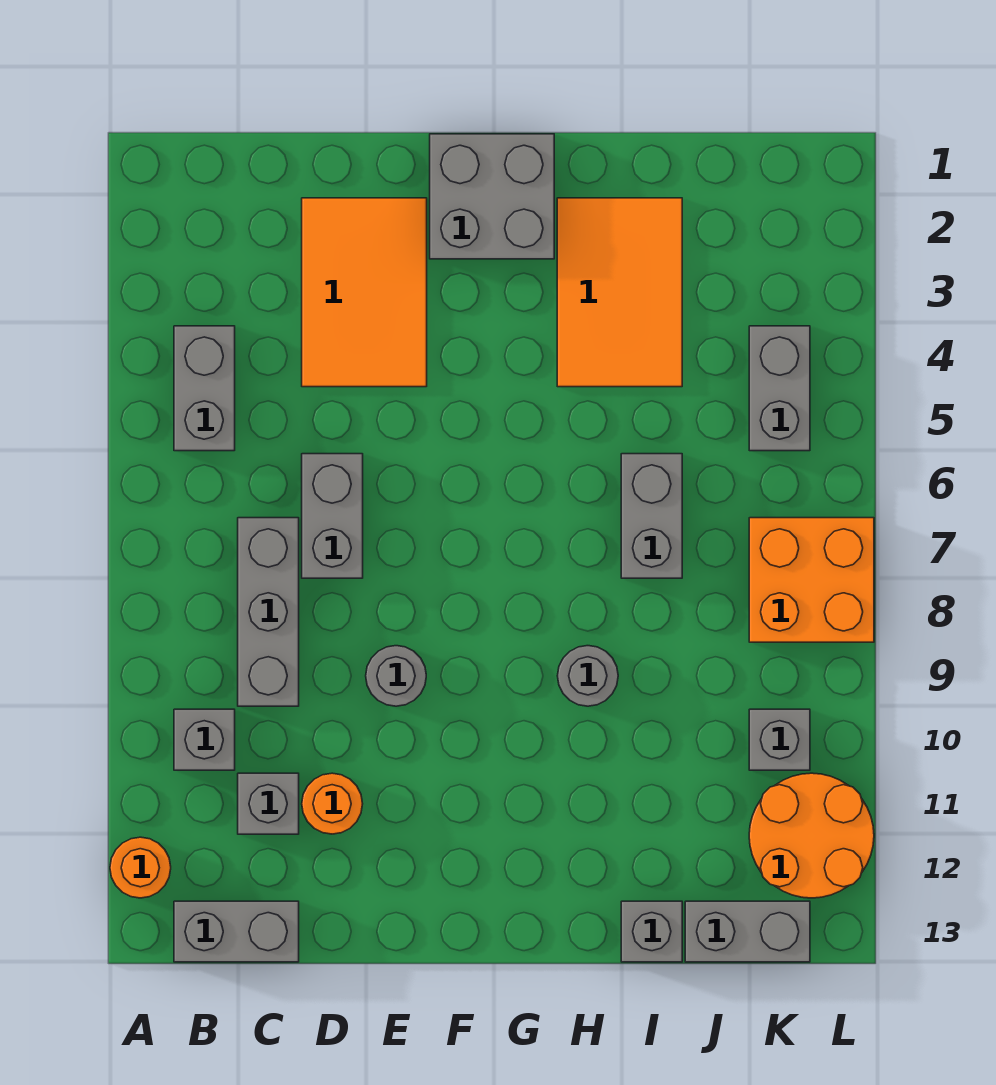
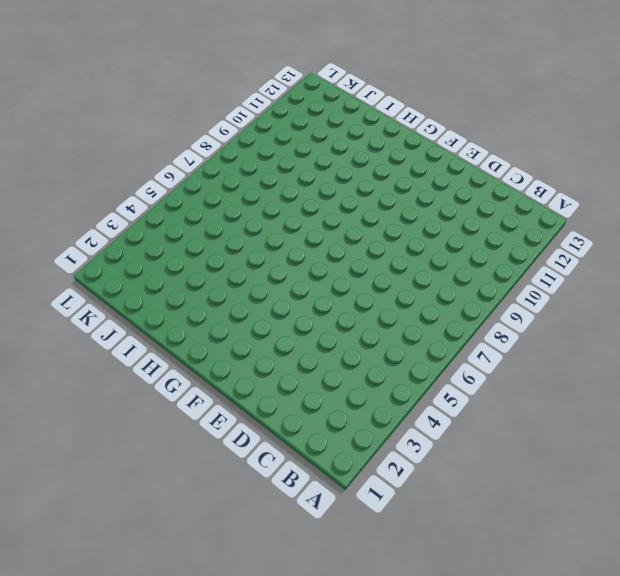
none -> orange 1x1 round brick [110,837,171,898]
none -> grey 1x2 brick [174,326,235,451]
none -> grey 1x1 brick [174,709,235,770]

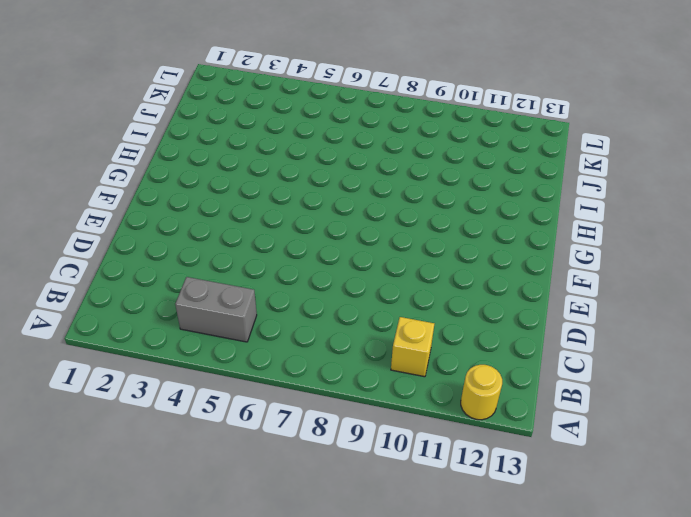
yellow 1x1 round brick [461,365,502,420] -> orange 1x1 round brick [110,837,171,898]
yellow 1x1 brick [391,317,434,377] -> grey 1x1 brick [174,709,235,770]
none -> grey 1x2 brick [174,901,299,962]
none -> grey 1x3 brick [238,518,299,706]
none -> grey 1x1 brick [238,773,299,834]

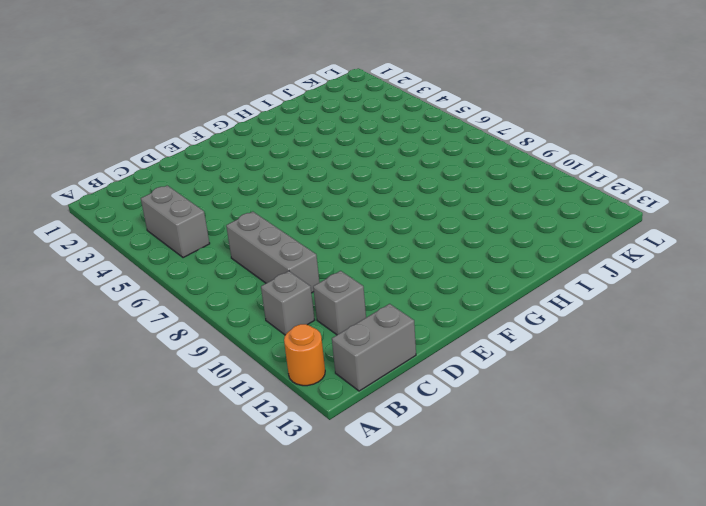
none -> orange 2x3 tile [302,198,427,387]
none -> grey 1x2 brick [302,454,363,578]
none -> orange 1x1 round brick [302,773,363,834]

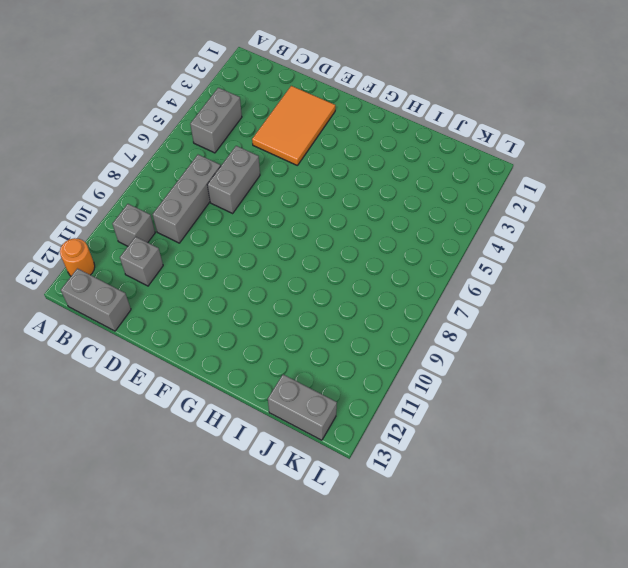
none -> orange 1x1 round brick [302,773,363,834]
none -> grey 1x1 round brick [366,646,426,706]
none -> grey 2x2 brick [430,134,554,259]

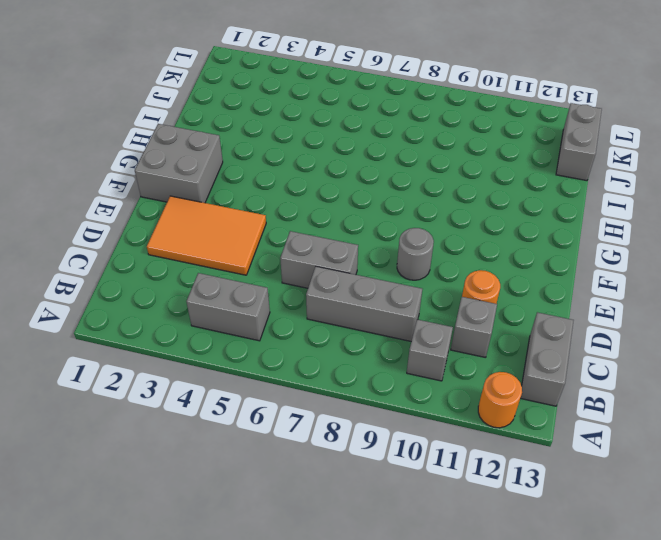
none -> orange 2x3 tile [557,198,682,387]
none -> grey 1x1 round brick [557,646,618,706]
none -> grey 1x2 brick [621,454,682,578]

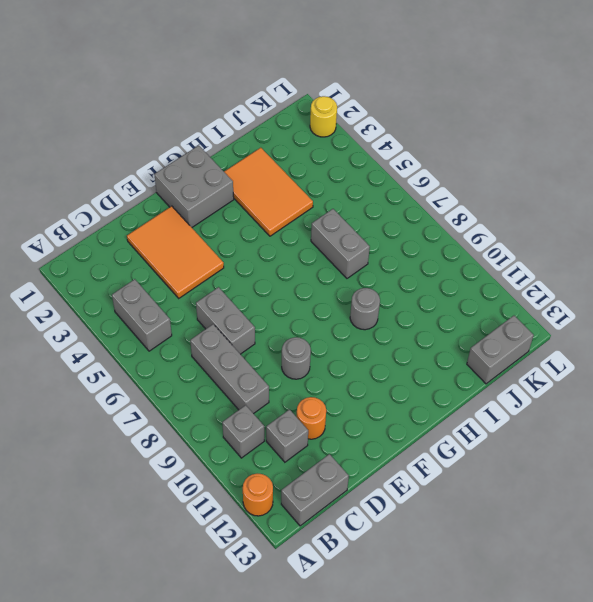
yellow 1x1 round brick [310,96,337,137] -> none
none -> grey 1x1 brick [621,901,682,962]
none -> grey 1x2 brick [749,326,810,451]
none -> orange 2x2 brick [749,518,874,642]

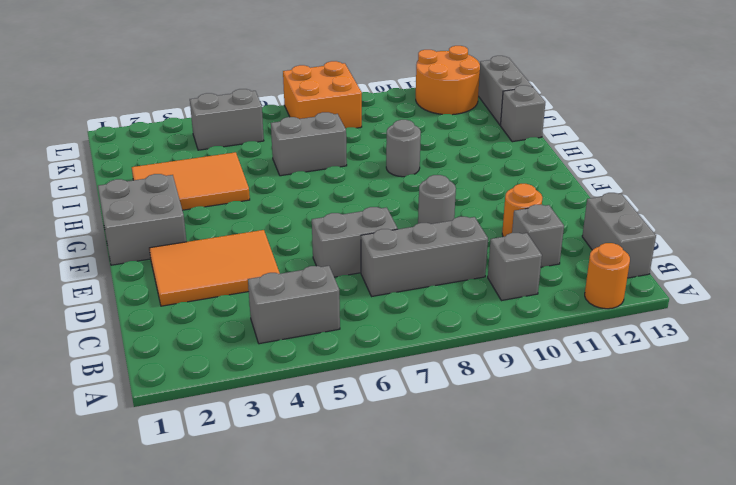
none -> grey 1x1 brick [749,709,810,770]

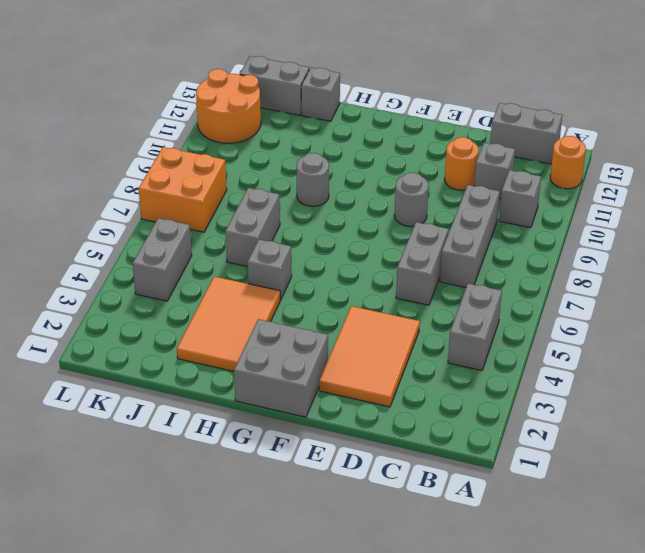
grey 1x1 brick [248,239,292,299] -> grey 1x1 brick moved to [749,709,810,770]

